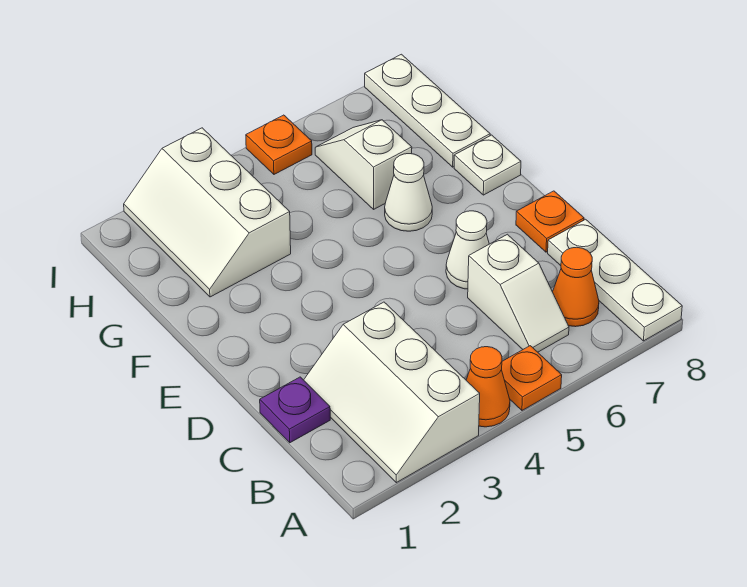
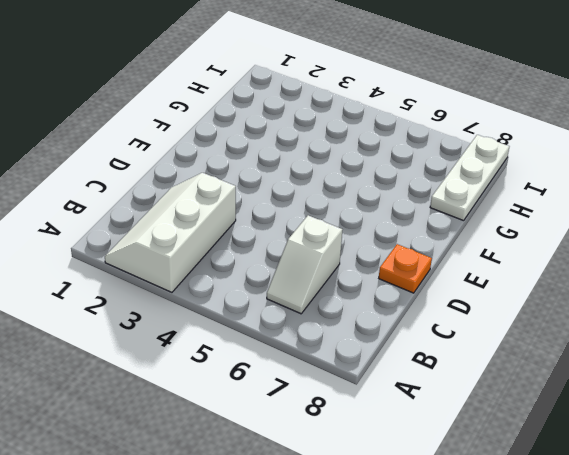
none -> orange 1x1 cone [466,347,510,427]
none -> orange 1x1 plate [501,346,562,410]
none -> white 1x3 plate [548,219,682,341]

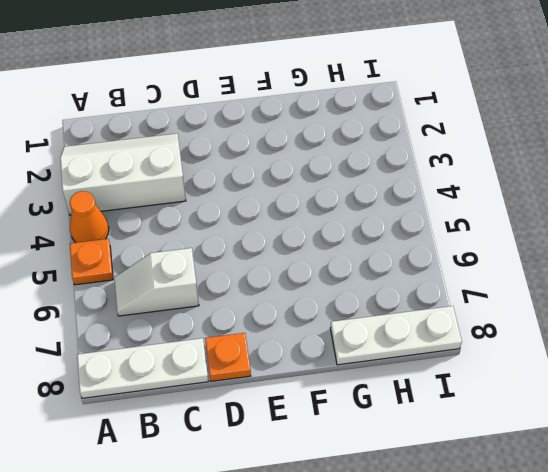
none -> orange 1x1 cone [553,247,599,327]
none -> purple 1x1 plate [260,377,330,443]
none -> white 1x1 cone [446,211,489,289]

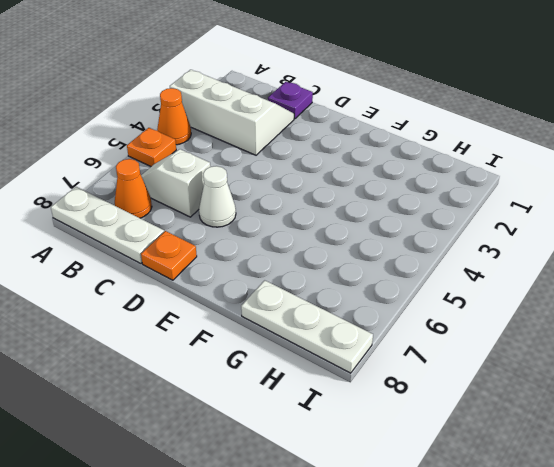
none -> white 1x1 cone [385,154,432,231]
none -> white 1x1 plate [454,135,521,195]
none -> white 2x3 slope [124,128,291,297]

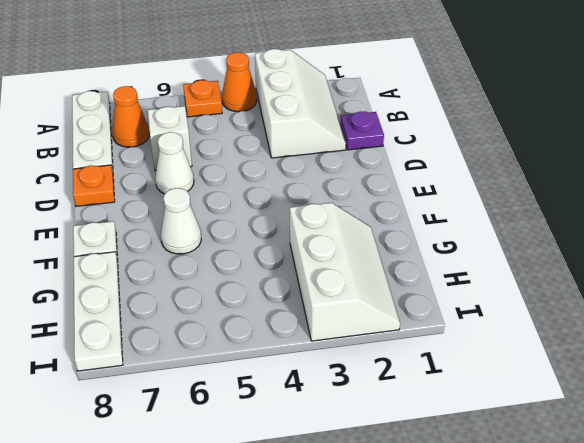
none -> white 1x2 slope [315,120,412,209]
none -> orange 1x1 plate [246,115,312,174]

